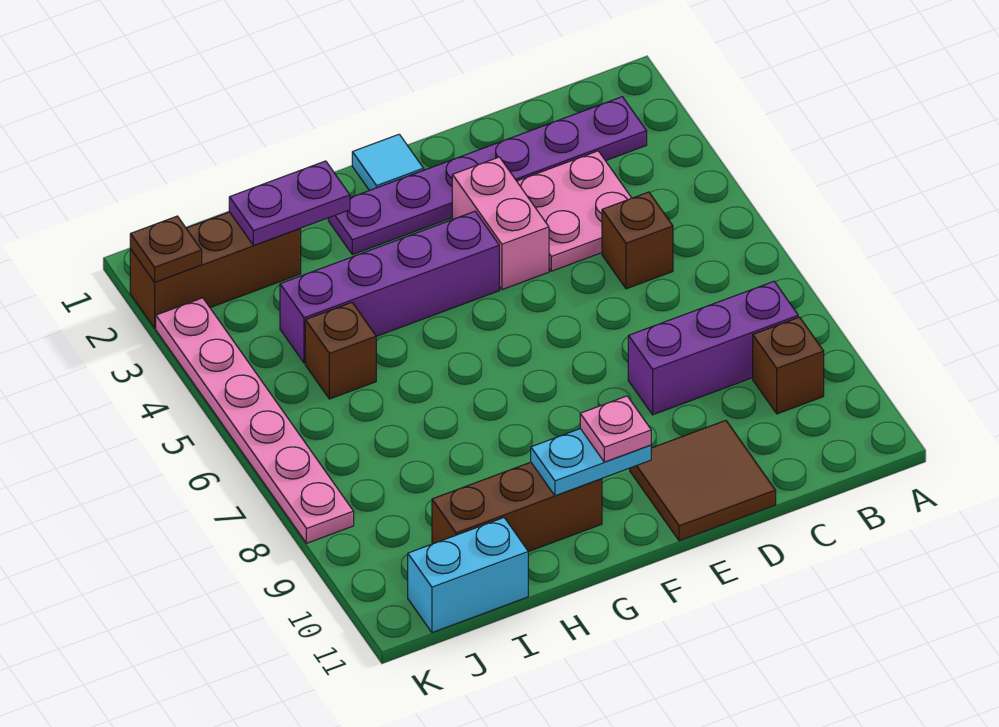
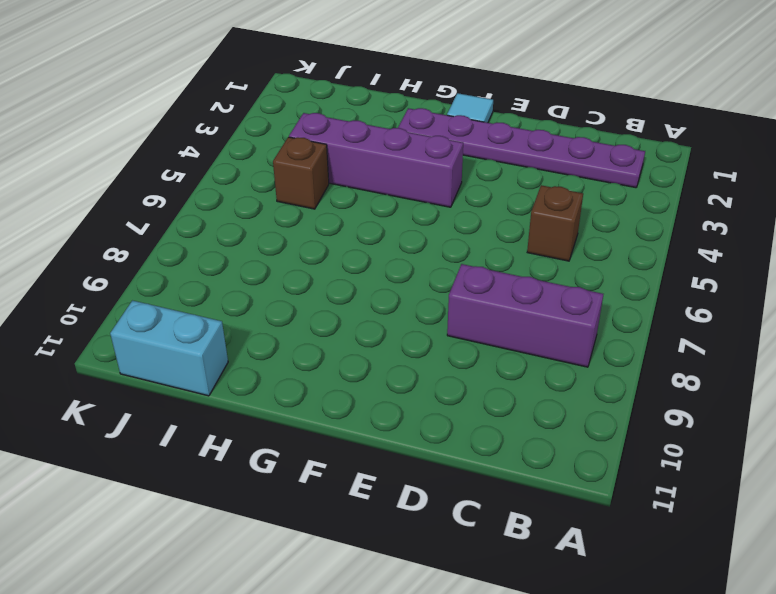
none -> brown 1x1 brick [753,317,824,414]
none -> pink 2x2 plate [517,151,631,271]
none -> brown 2x2 tile [630,420,776,541]

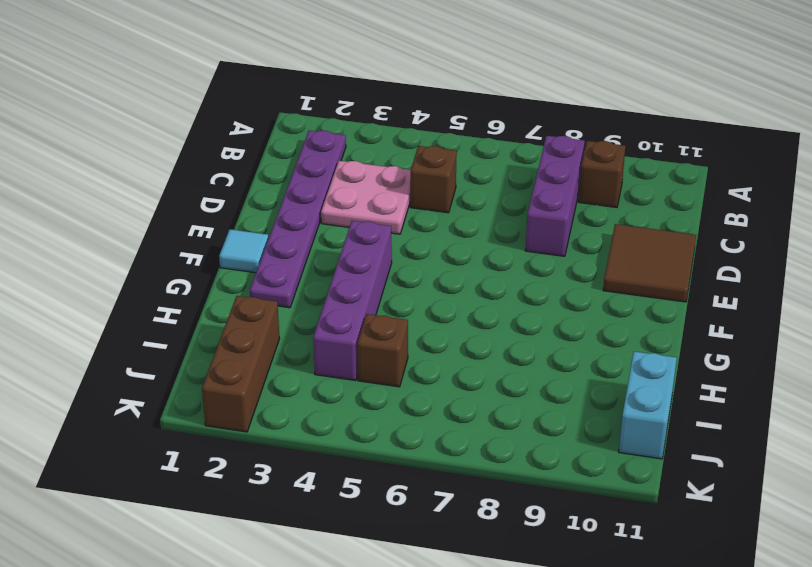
none -> pink 1x2 brick [452,157,549,290]
none -> brown 1x3 brick [432,462,602,552]
none -> pink 1x6 plate [156,298,354,543]

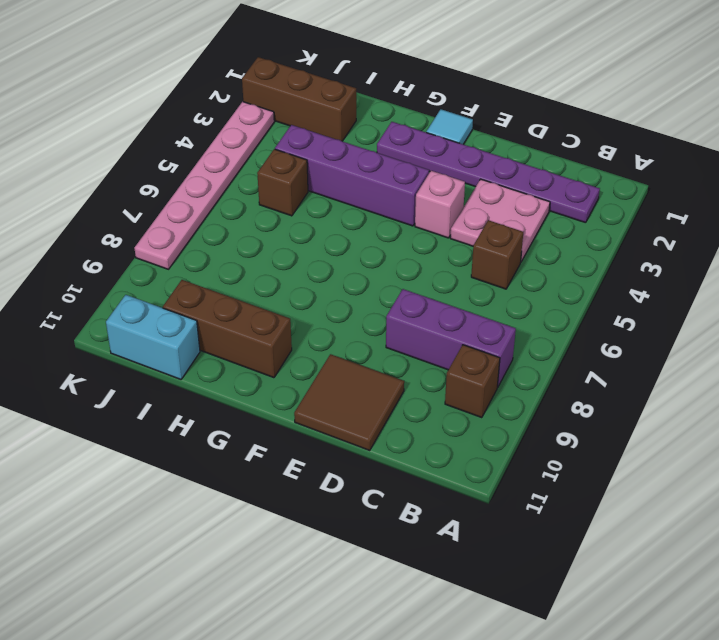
pink 1x1 brick [415,171,465,238] -> pink 1x2 brick [452,157,549,290]
none -> cyan 1x2 plate [531,429,651,496]
none -> purple 1x2 plate [229,161,350,246]
none -> brown 1x1 plate [130,216,202,282]

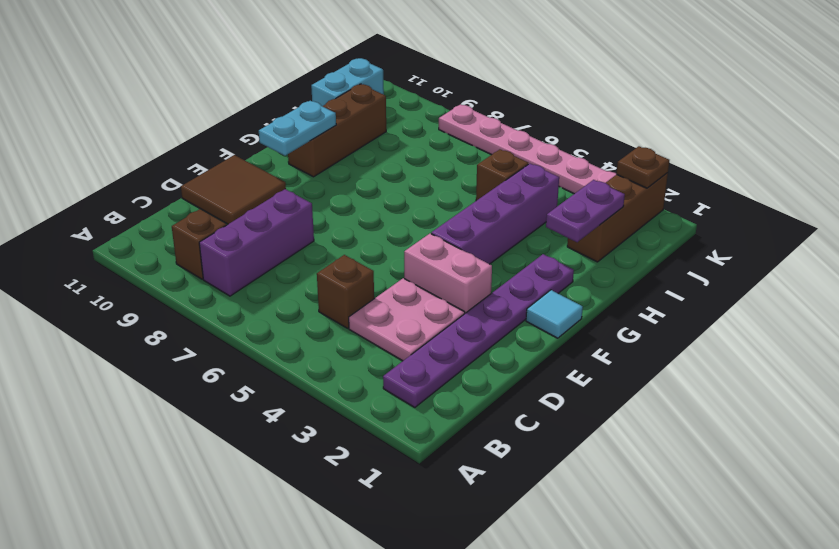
none -> pink 1x1 plate [580,396,651,462]

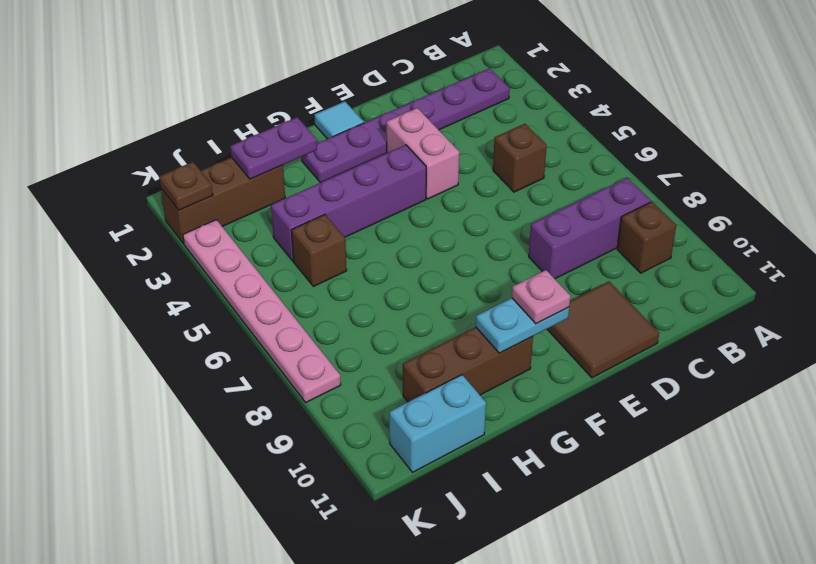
none -> pink 2x2 plate [517,151,631,271]

